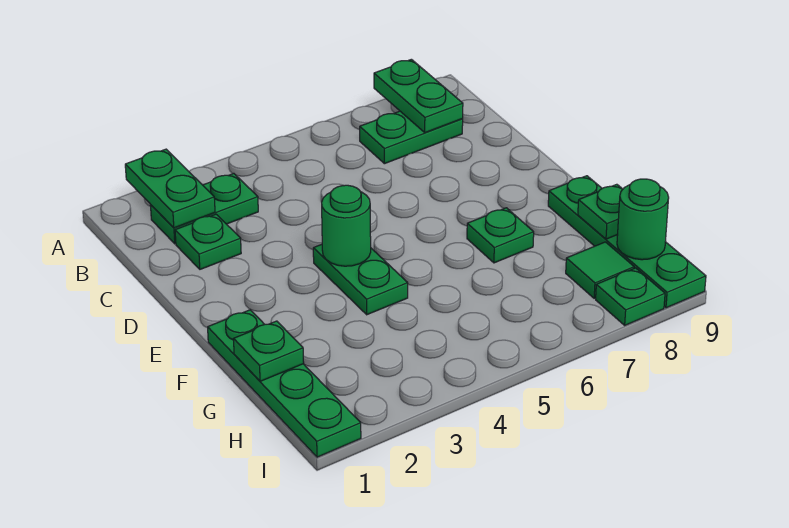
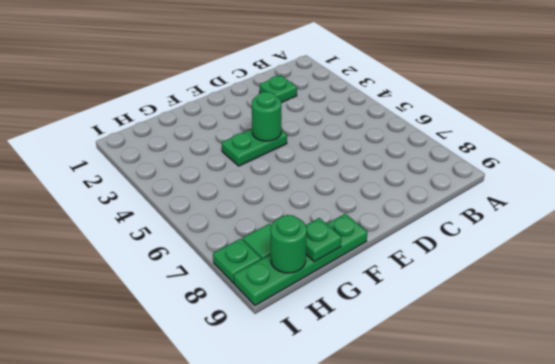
none -> green 1x2 plate [150,173,258,244]
none -> green 1x2 plate [360,111,463,164]
none -> green 1x4 plate [208,310,361,457]

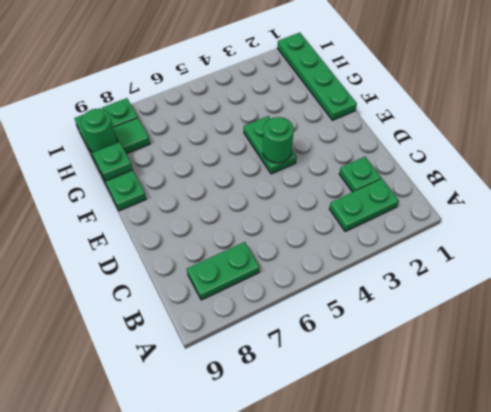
none -> green 1x1 plate [467,208,534,263]
none -> green 1x2 plate [125,149,215,228]
none -> green 1x2 plate [374,59,463,133]

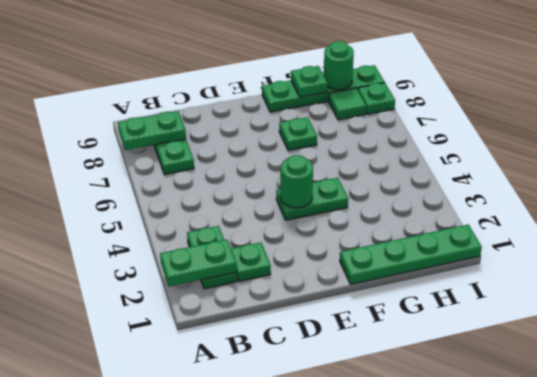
none -> green 1x1 plate [234,321,304,381]

